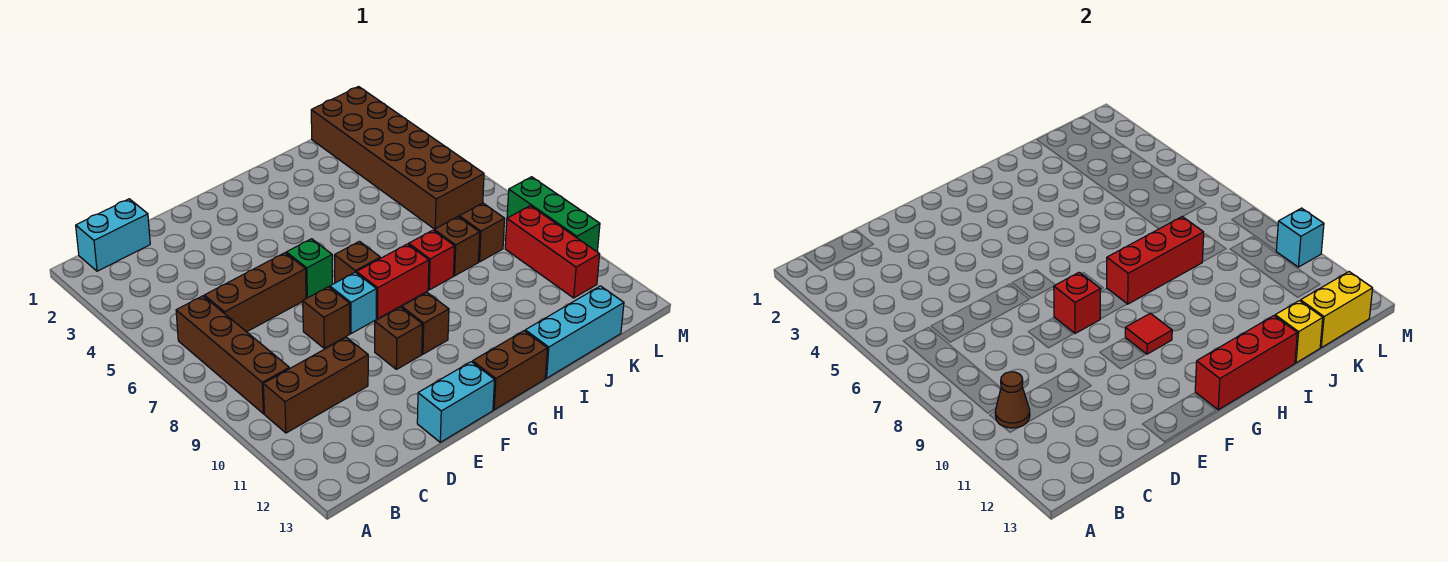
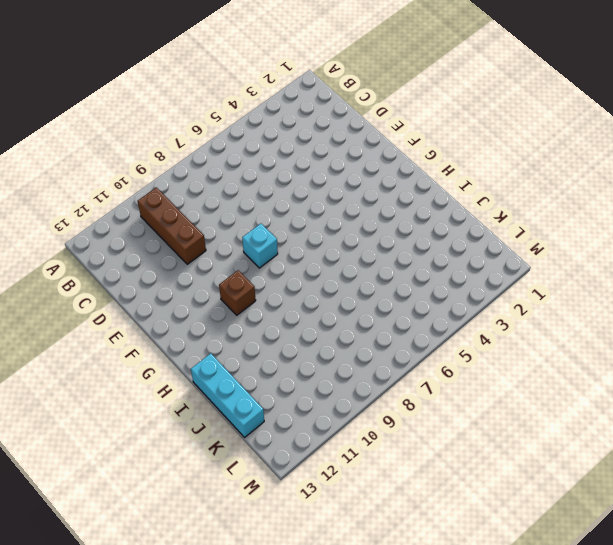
none -> cyan 1x2 brick [76,199,150,271]
none -> brown 1x4 brick [176,296,289,414]
none -> brown 1x3 brick [204,253,306,332]

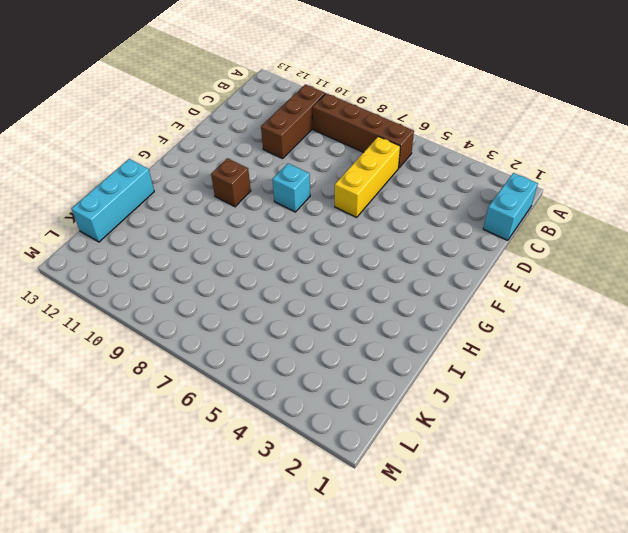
yellow 1x3 brick [335,136,400,217] -> brown 1x3 brick [204,253,306,332]
none -> brown 1x1 brick [303,287,350,348]
none -> cyan 1x2 brick [417,362,495,442]
none -> green 1x1 brick [286,239,332,298]

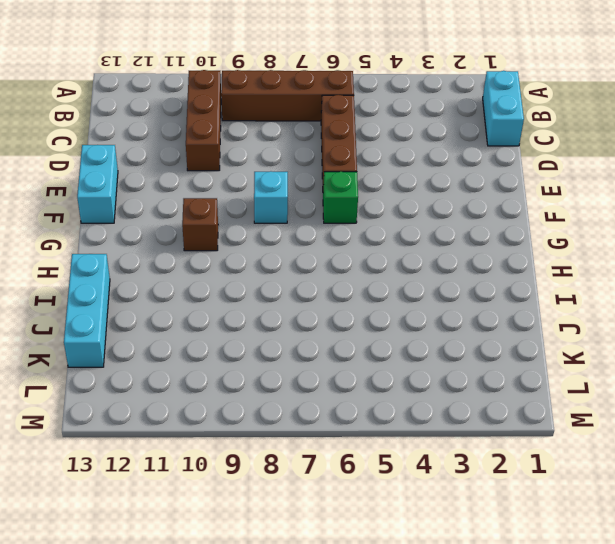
none -> brown 1x1 brick [303,287,350,348]
none -> brown 1x1 brick [375,307,422,369]
none -> brown 1x1 brick [334,241,380,283]

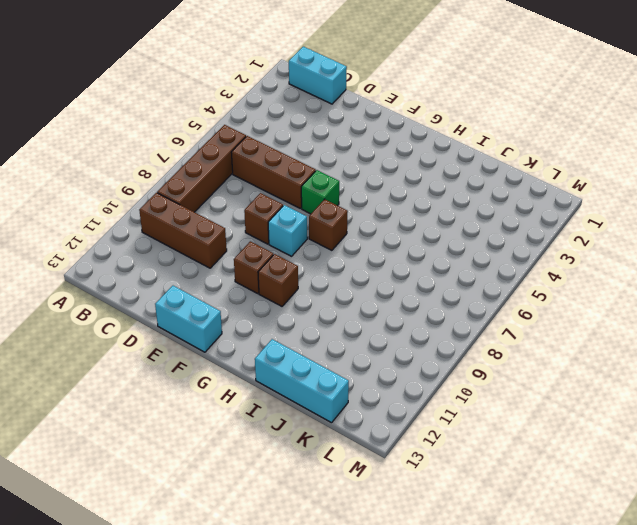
none -> red 1x2 brick [356,244,429,319]
none -> brown 1x2 brick [473,331,548,410]
none -> red 1x1 brick [409,230,454,290]

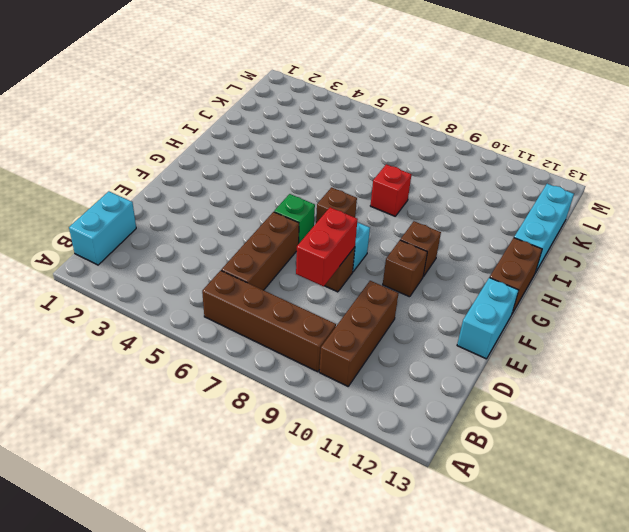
red 1x2 brick [296,207,358,286] -> red 1x2 brick moved to [356,244,429,319]
none -> brown 1x1 brick [434,217,480,276]
none -> brown 2x6 brick [311,87,484,229]
none -> brown 1x1 brick [459,203,505,262]

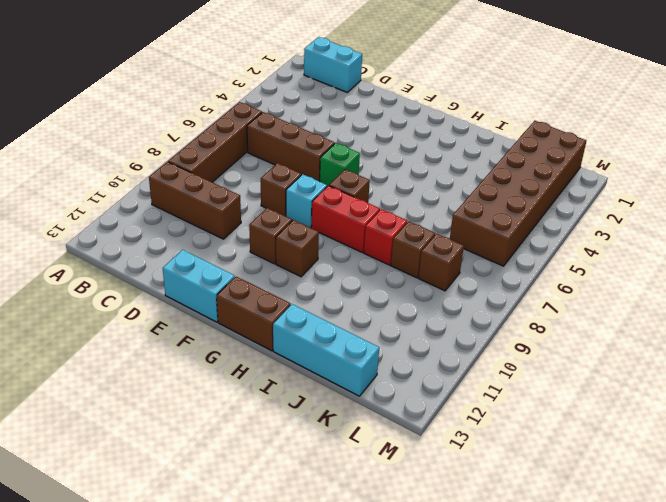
none -> red 1x3 brick [505,206,600,298]
none -> green 1x3 brick [507,177,600,252]
none -> brown 1x1 cone [995,372,1030,428]

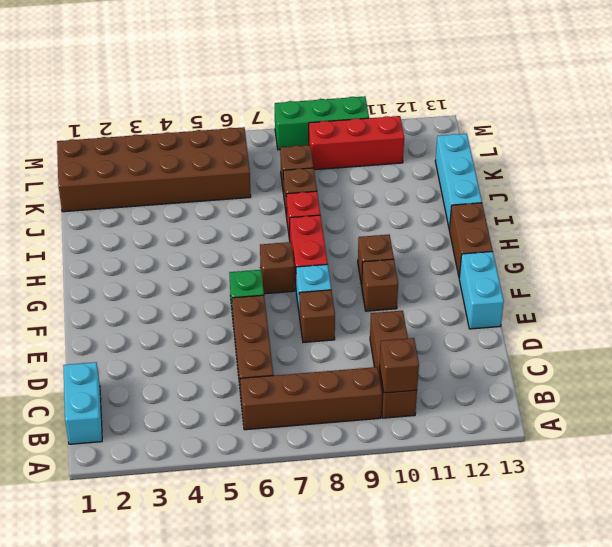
brown 1x1 brick [380,338,419,393] -> brown 1x1 cone [995,372,1030,428]
none -> red 1x1 brick [1053,272,1101,334]
none -> red 1x1 tile [1125,313,1172,354]
none -> red 1x3 brick [1195,316,1297,410]

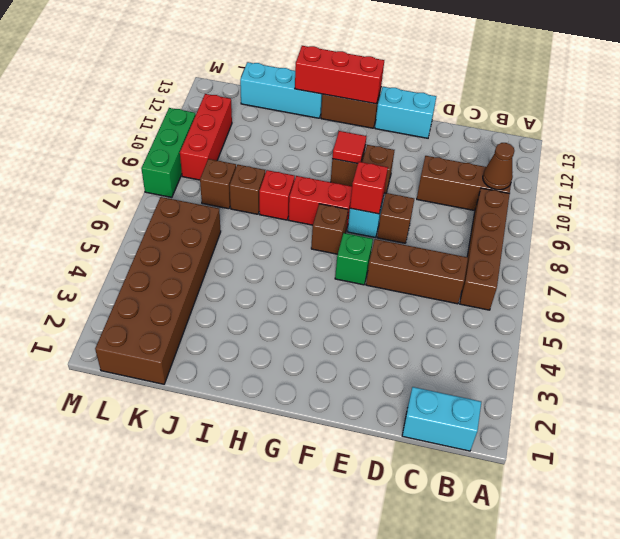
none -> red 1x3 brick [1107,216,1204,304]
none -> yellow 1x1 brick [1275,301,1323,363]
none -> yellow 1x2 brick [1301,272,1373,348]

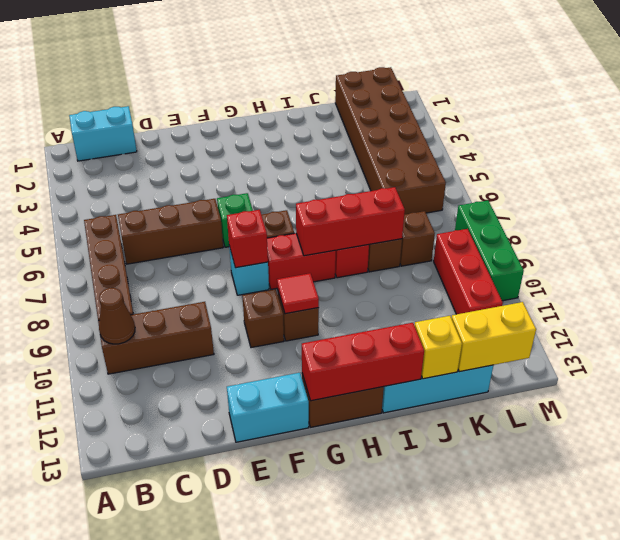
none -> brown 1x1 brick [303,287,350,348]
none -> cyan 1x1 brick [1276,208,1324,267]

